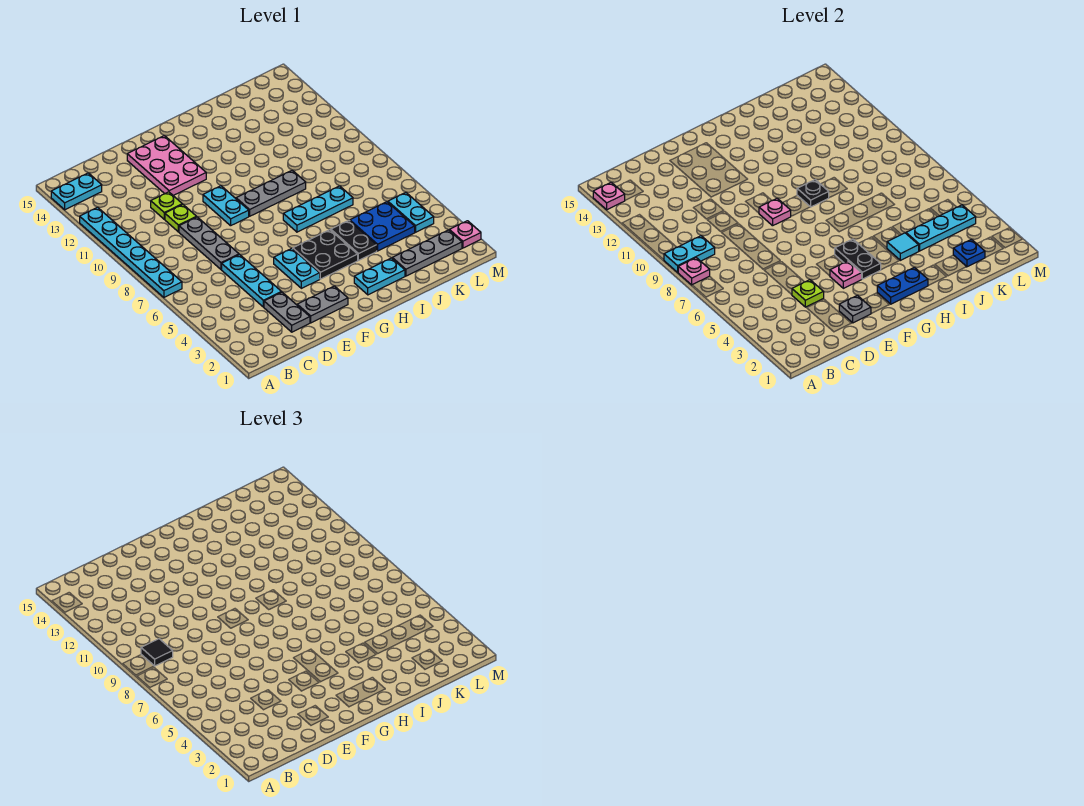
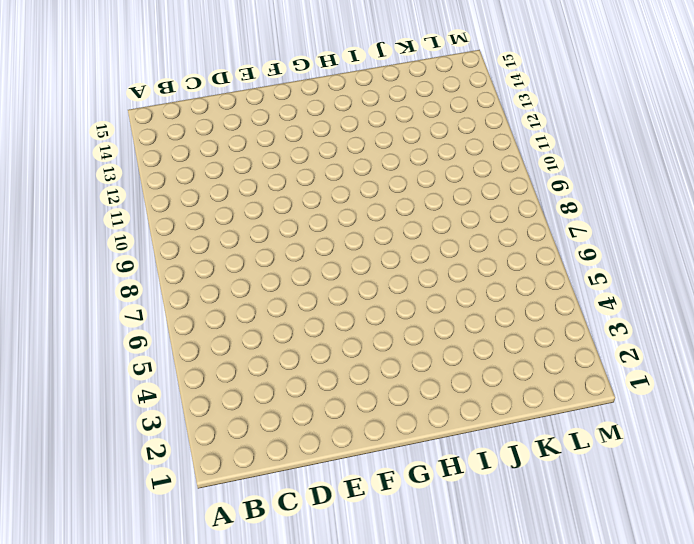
none -> cyan 1x6 plate [80,207,182,297]
none -> cyan 1x2 plate [51,173,102,210]
none -> grey 1x2 plate [264,292,310,332]
none -> cyan 1x3 plate [222,255,281,307]

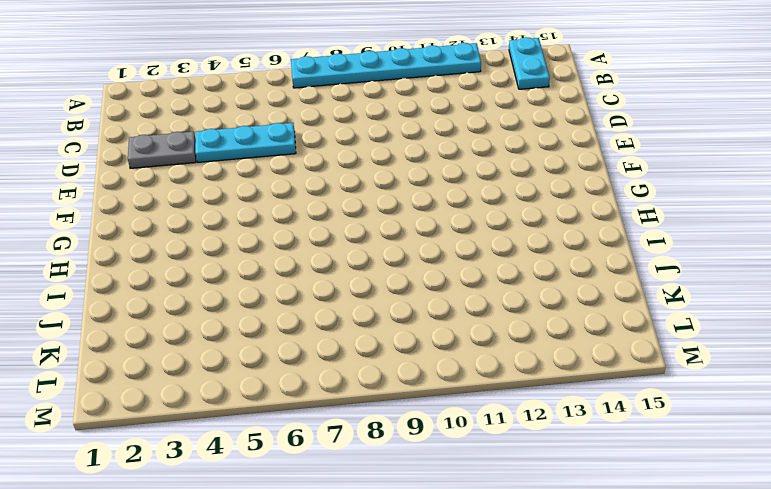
none -> grey 1x3 plate [179,217,239,269]
none -> lime 1x1 plate [165,204,197,232]
none -> lime 1x1 plate [151,192,182,219]
none -> grey 1x2 plate [297,286,348,323]

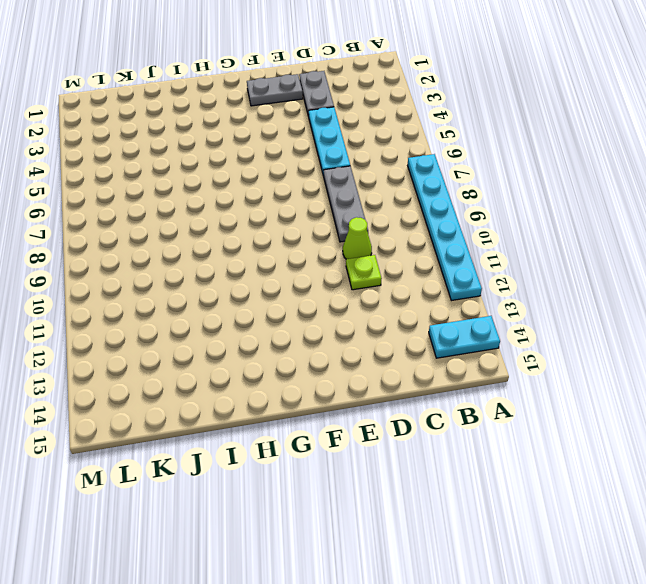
lime 1x1 cone [343,217,372,259] -> lime 1x1 plate [165,204,197,232]
none -> pink 2x3 plate [127,136,206,195]
none -> cyan 1x2 plate [274,249,320,288]
none -> cyan 1x2 plate [203,186,249,226]
none -> black 2x2 plate [293,230,358,279]

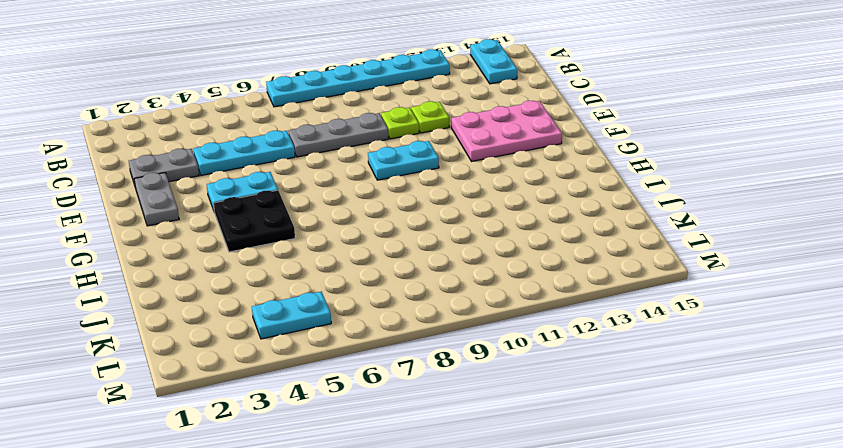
none -> grey 1x3 plate [236,170,306,216]
none -> cyan 1x2 plate [354,258,405,295]
none -> cyan 1x3 plate [283,186,353,232]
none -> black 1x2 plate [331,221,377,260]

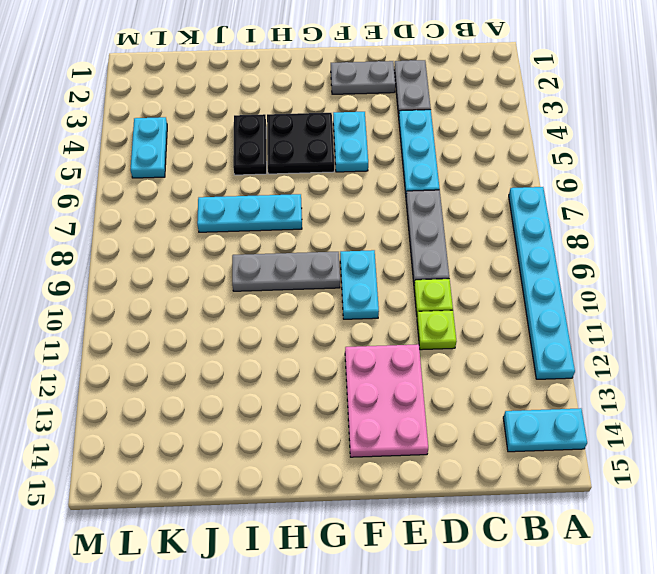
none -> cyan 1x2 plate [354,258,405,295]
none -> grey 1x3 plate [392,230,462,276]
none -> blue 2x2 plate [350,202,415,251]
none -> pink 1x1 plate [449,221,481,248]

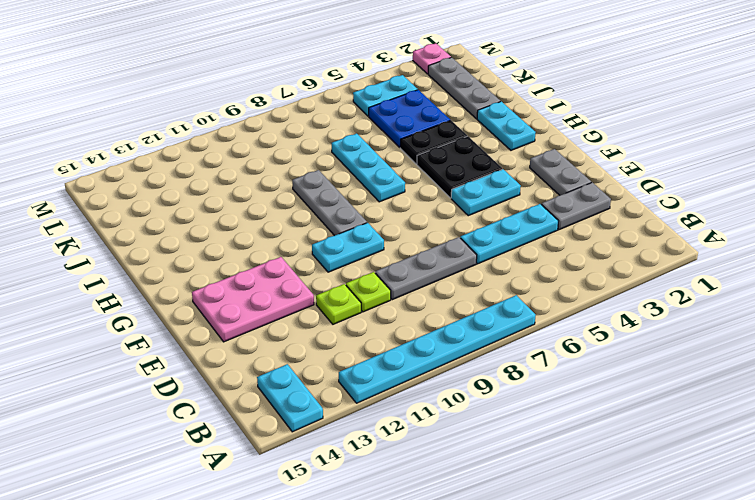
none -> pink 1x1 plate [678,258,710,285]
none -> cyan 1x2 plate [664,236,715,272]
none -> pink 1x1 plate [593,182,625,210]
none -> lime 1x1 plate [792,280,824,307]

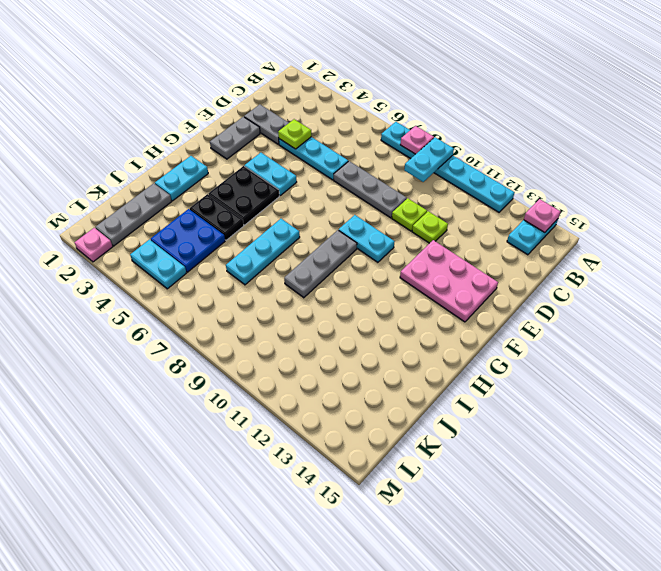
none -> grey 1x1 plate [839,295,871,323]
none -> pink 1x1 plate [830,261,862,288]
none -> pink 1x1 plate [759,198,791,226]
none -> blue 1x2 plate [877,267,928,304]

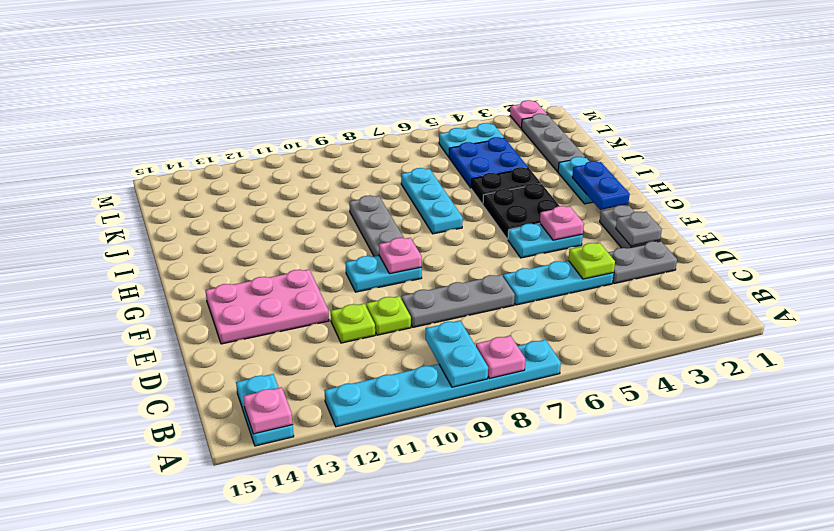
none -> black 1x2 plate [835,239,881,279]
none -> black 1x1 plate [797,180,829,207]
none -> cyan 1x1 tile [887,233,919,260]
none -> cyan 1x3 plate [906,205,976,251]

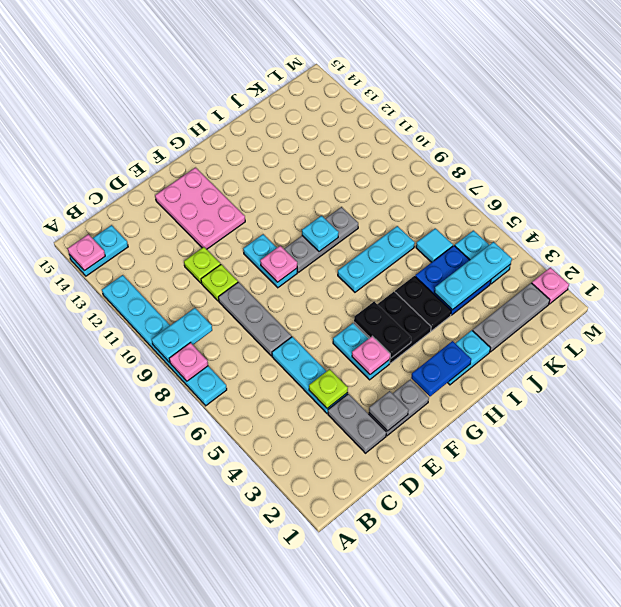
cyan 1x1 plate [302,216,339,252] -> black 1x1 plate [797,180,829,207]
cyan 1x1 tile [416,228,453,262] -> cyan 1x1 tile moved to [887,233,919,260]
none -> blue 1x1 plate [953,239,985,267]
none -> black 1x1 tile [141,639,173,666]

